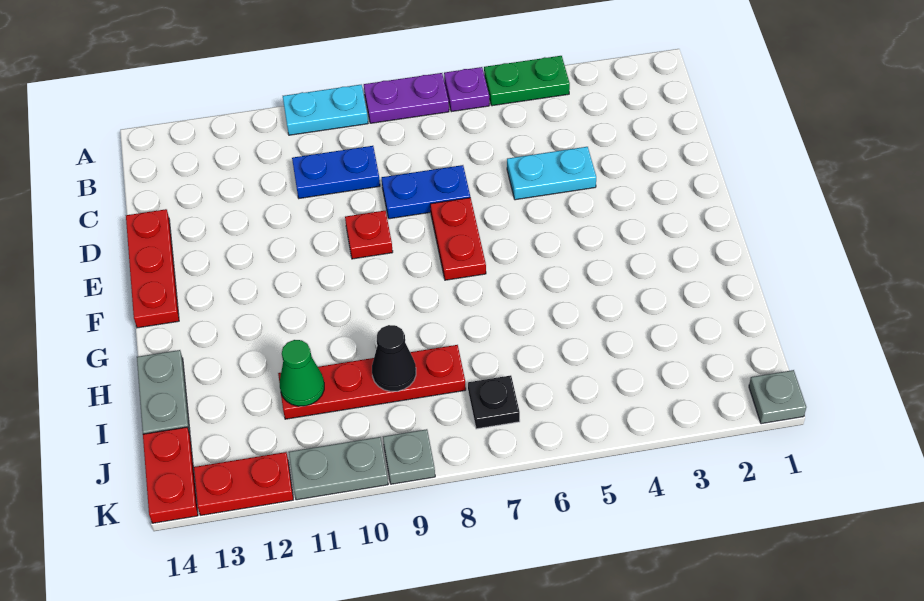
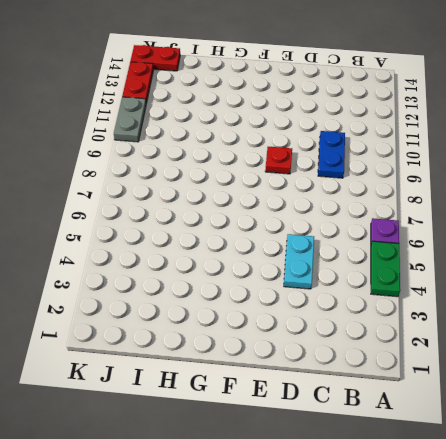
none -> purple 1x2 plate [364,73,449,123]
none -> cyan 1x2 plate [283,85,368,135]
none -> blue 1x2 plate [382,165,470,219]

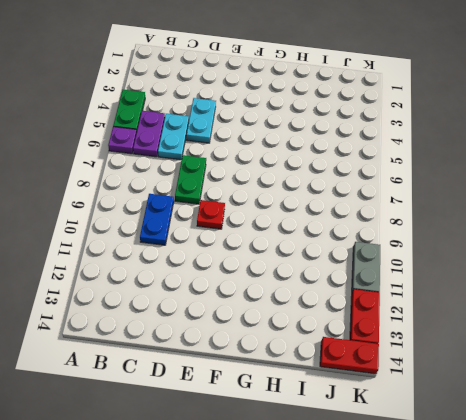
purple 1x2 plate [133,111,165,157] -> purple 1x2 plate moved to [364,73,449,123]
cyan 1x2 plate [158,114,189,160] -> cyan 1x2 plate moved to [283,85,368,135]
green 1x2 plate [175,155,206,204] -> blue 1x2 plate [382,165,470,219]
none -> red 1x3 plate [126,209,179,328]
none -> red 1x2 plate [430,198,486,280]
none -> grey 1x2 plate [137,350,190,434]

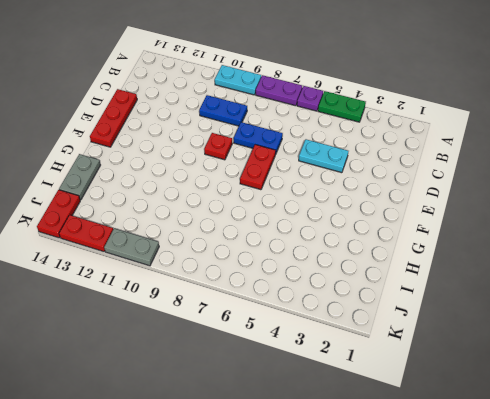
none -> red 1x4 plate [278,345,466,419]
none -> black 1x1 plate [468,375,520,429]
none -> grey 1x1 plate [749,370,806,424]

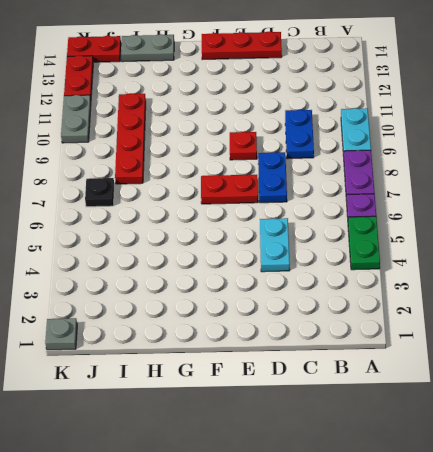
none -> grey 1x1 plate [383,429,435,484]
none -> black 1x1 cone [372,325,416,391]
none -> green 1x1 cone [280,340,324,406]

